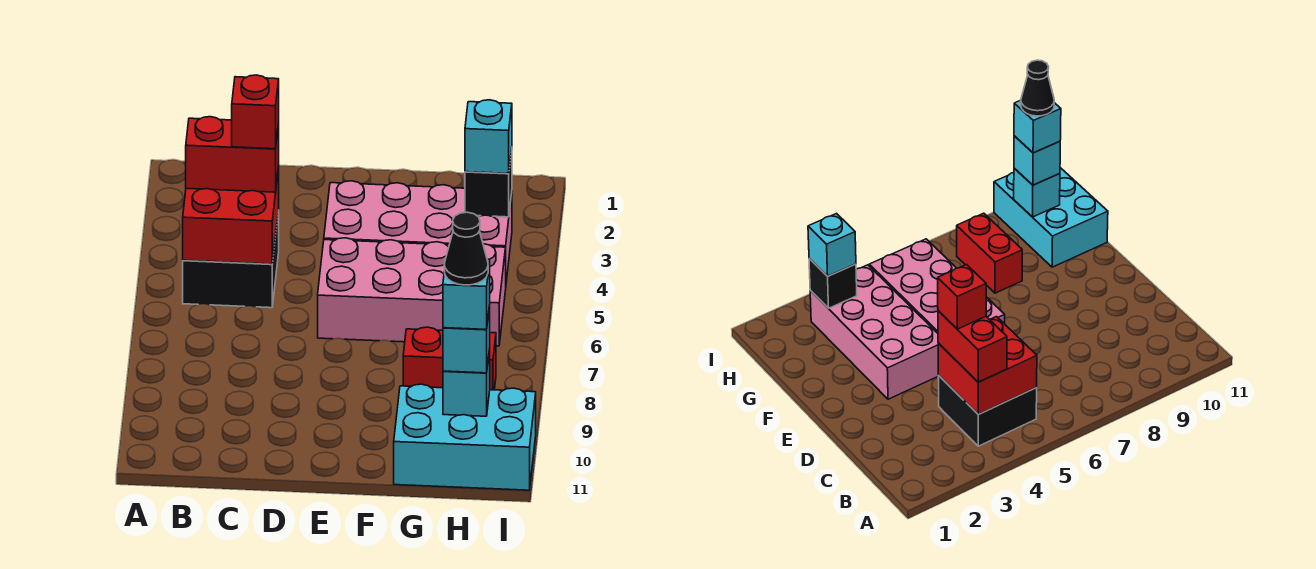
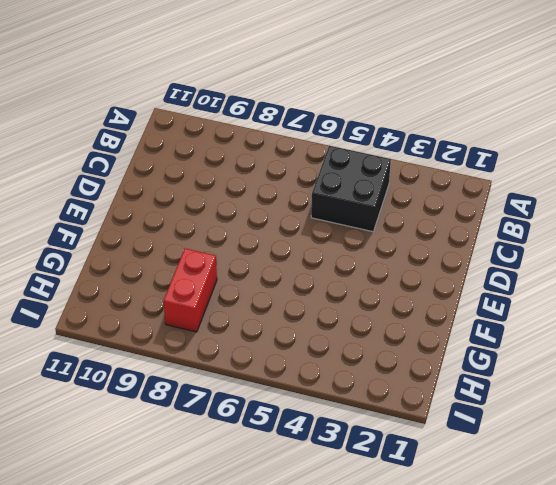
none -> pink 2x4 brick [324,181,512,281]
none -> pink 2x4 brick [318,238,506,346]
none -> cyan 2x3 brick [394,384,536,490]

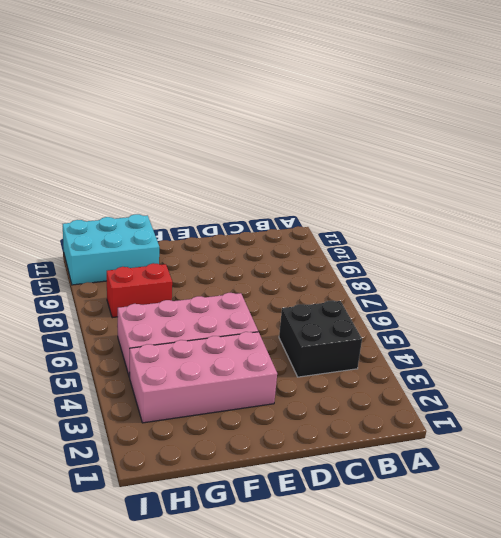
none -> red 2x2 brick [183,167,279,264]
none -> black 1x1 brick [465,150,512,217]
none -> cyan 1x1 brick [443,349,490,416]

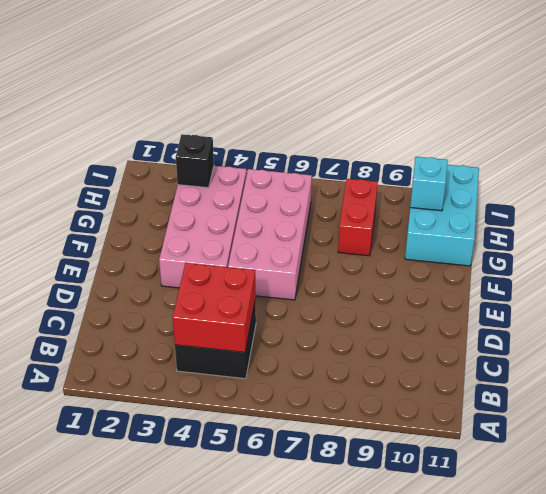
none -> red 1x2 brick [186,117,279,192]
none -> cyan 1x1 brick [465,100,512,174]
none -> cyan 1x1 brick [443,305,490,373]

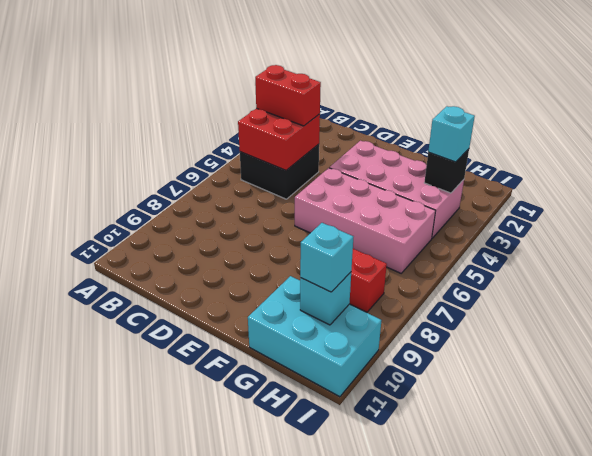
none -> red 1x1 brick [232,75,279,149]
none -> cyan 1x1 brick [443,259,490,330]
none -> black 1x1 cone [444,212,488,285]

